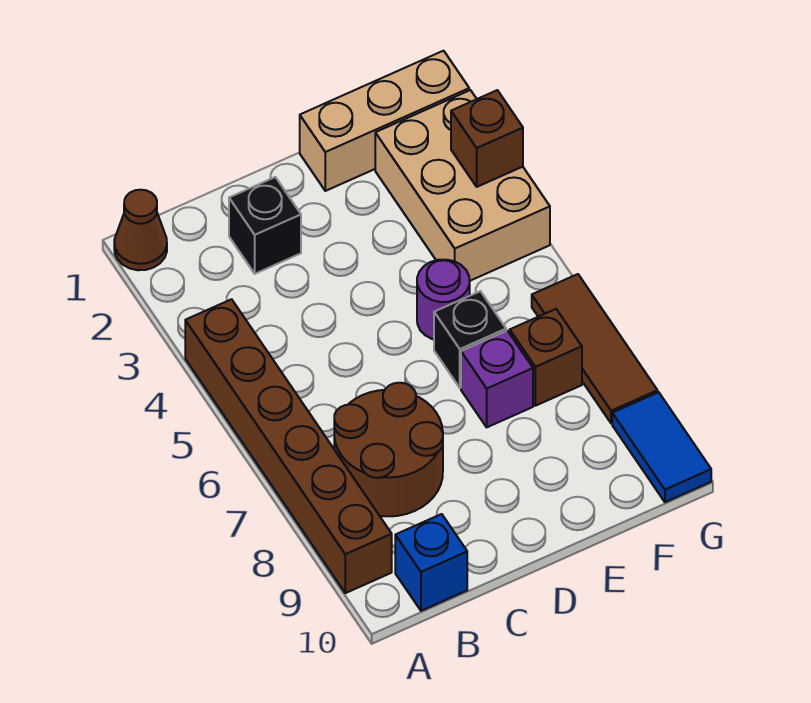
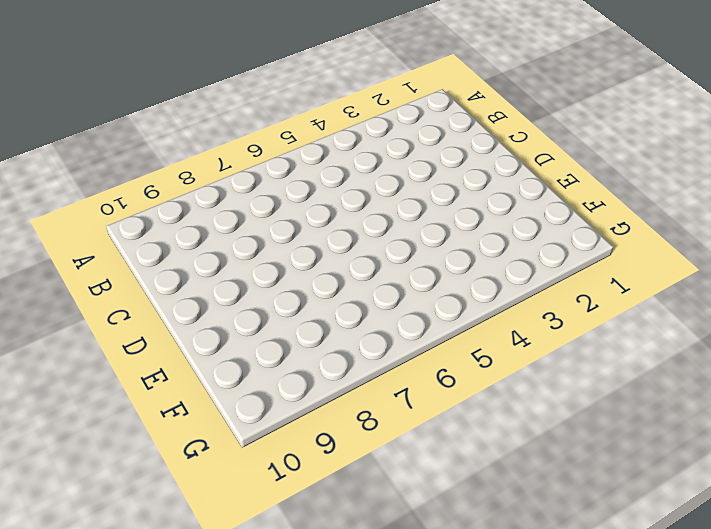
none -> brown 1x1 cone [114,190,167,270]
none -> brown 1x6 brick [185,299,392,593]
none -> brown 2x2 round brick [334,383,443,516]

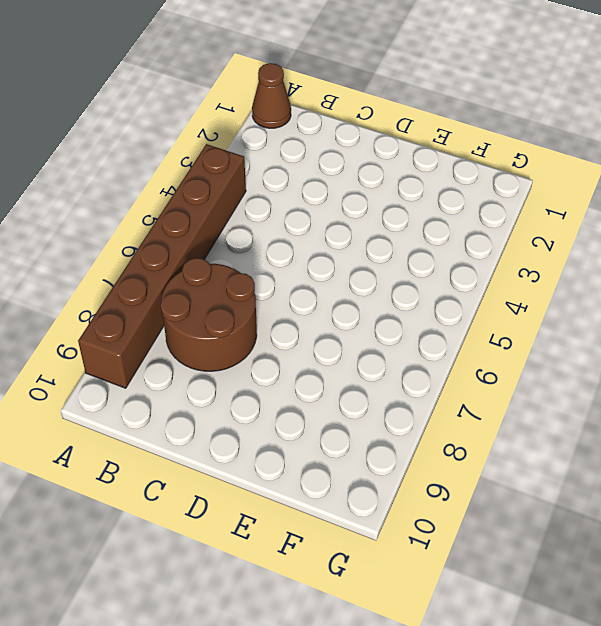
none -> blue 1x1 brick [395,514,467,611]
none -> black 1x1 brick [229,177,301,274]
none -> tan 1x3 brick [300,51,469,191]

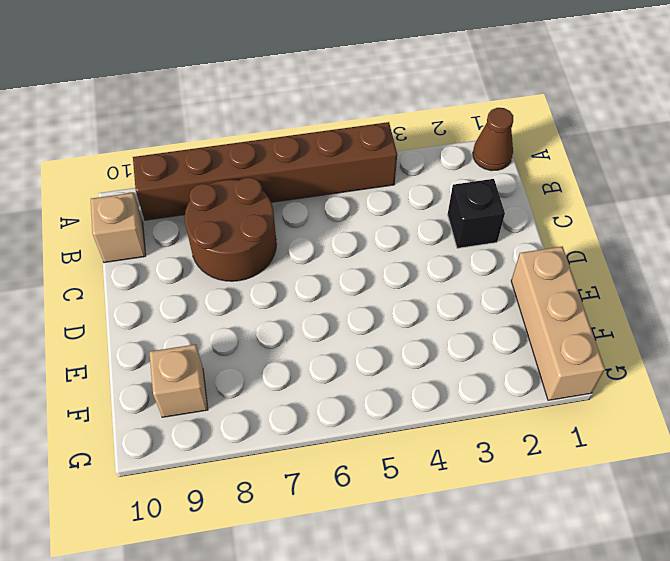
tan 1x1 brick [91,193,146,263] -> blue 1x1 brick [395,514,467,611]
tan 1x1 brick [149,344,208,417] -> none
none -> purple 1x1 round brick [417,260,470,339]
none -> black 1x1 brick [434,291,506,388]
none -> purple 1x1 brick [461,331,533,427]

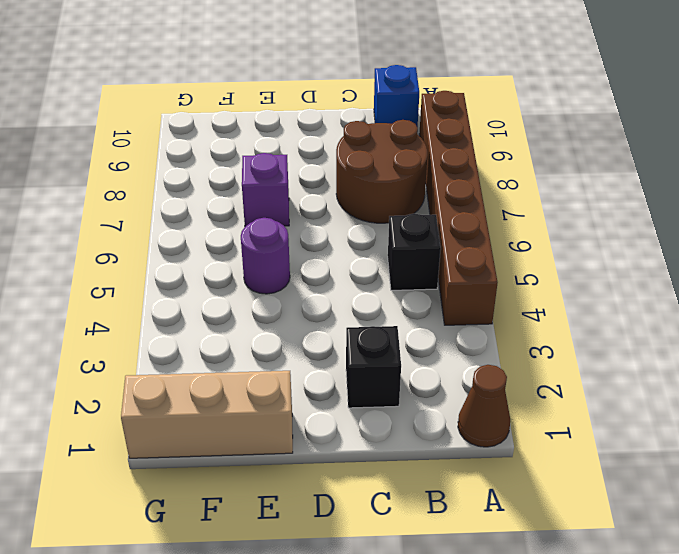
black 1x1 brick [388,214,441,290] -> black 1x1 brick moved to [434,291,506,388]
none -> tan 2x3 brick [375,90,550,281]
none -> brown 1x1 brick [510,309,582,406]
none -> brown 1x3 tile [532,274,658,423]

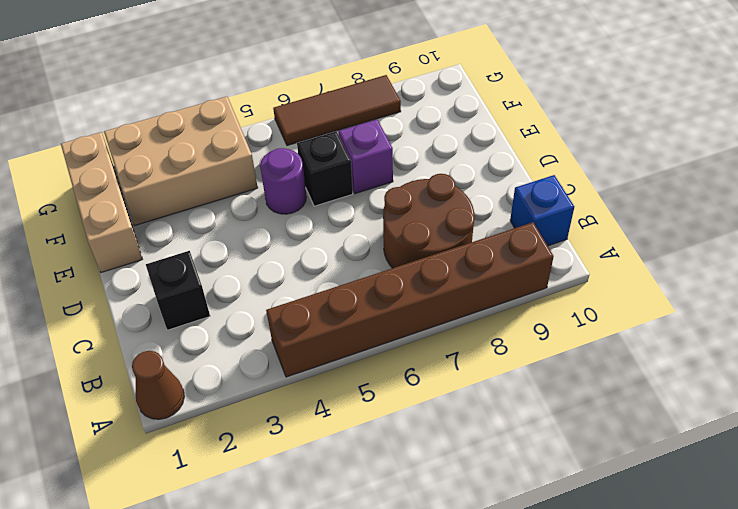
none -> brown 1x1 brick [510,309,582,406]
none -> blue 1x2 tile [612,392,711,502]
none -> brown 1x1 brick [451,90,523,187]

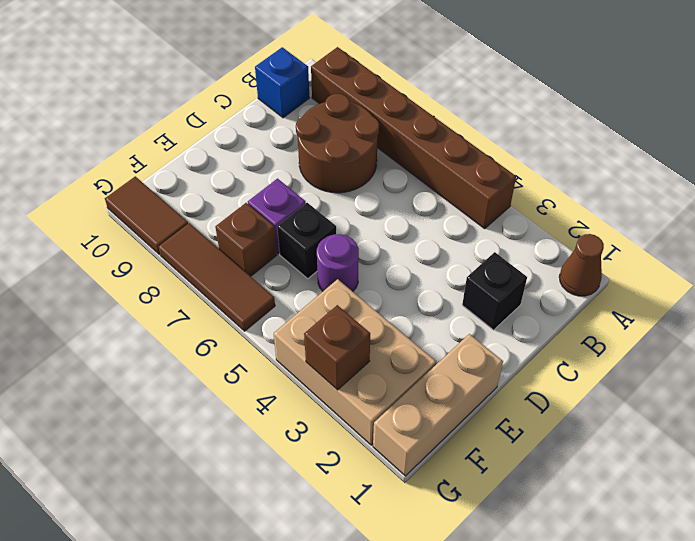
brown 1x2 tile [105,176,188,254] -> blue 1x2 tile [612,392,711,502]

